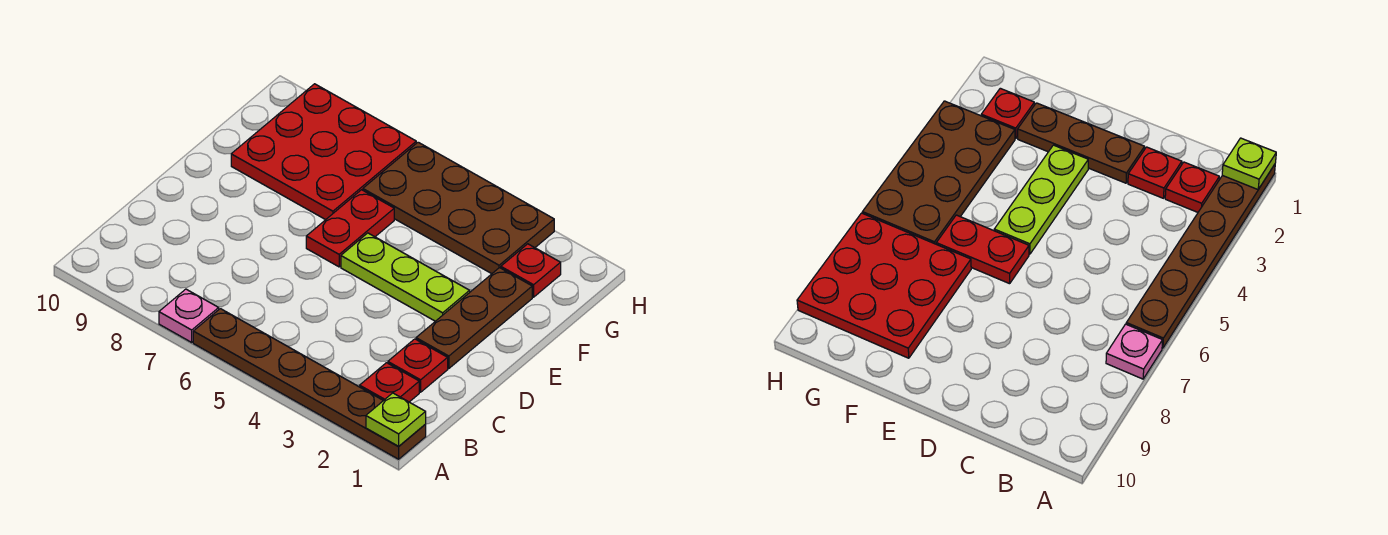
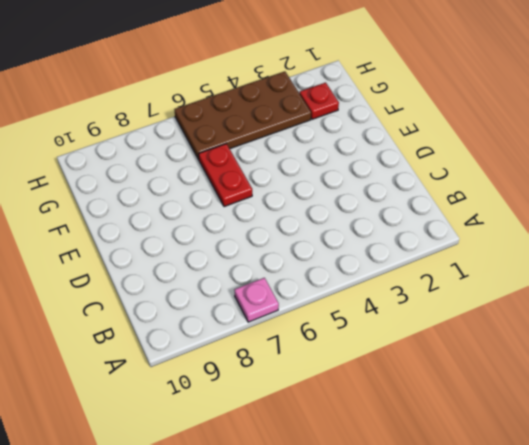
none -> brown 1x6 plate [193,309,426,459]
none -> red 1x1 plate [360,363,419,402]

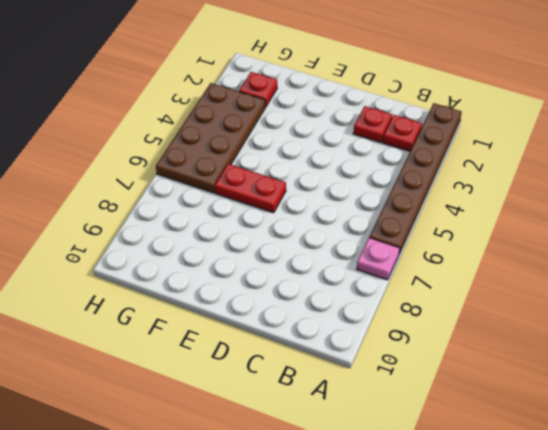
none -> brown 1x3 plate [416,268,532,368]
none -> lime 1x3 plate [341,233,470,321]

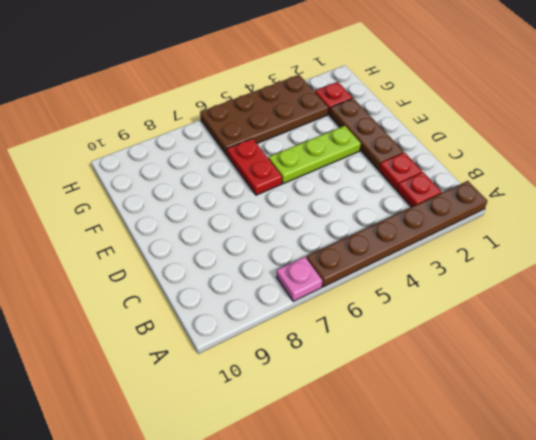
none -> red 3x3 plate [231,84,416,220]
none -> lime 1x1 plate [366,393,426,446]

